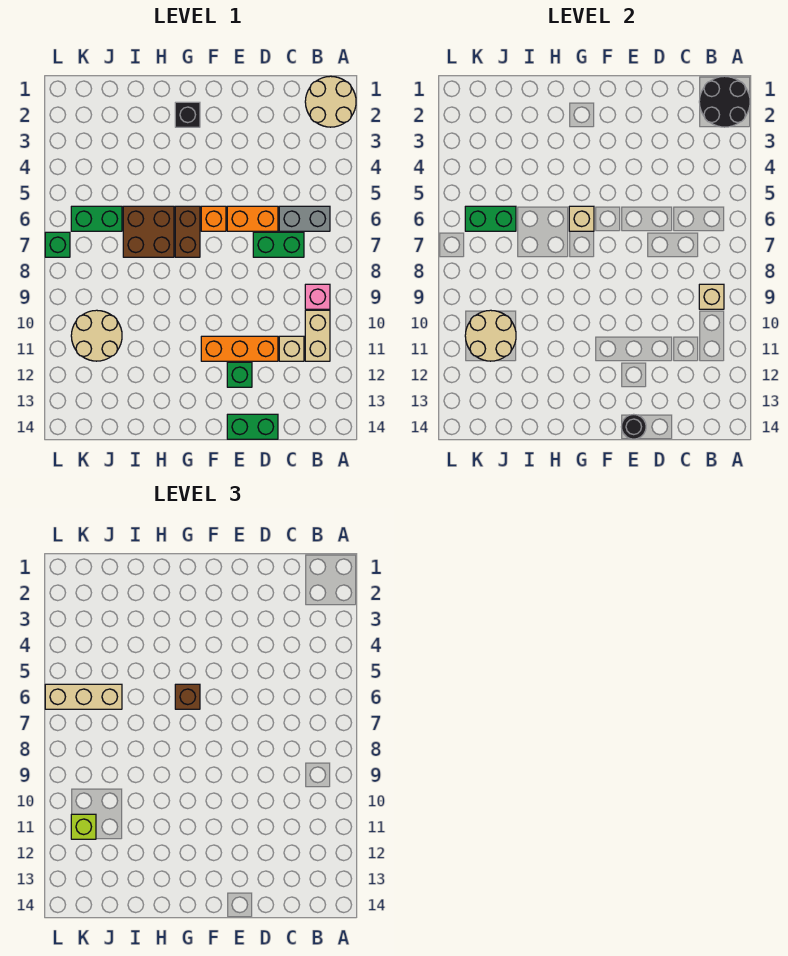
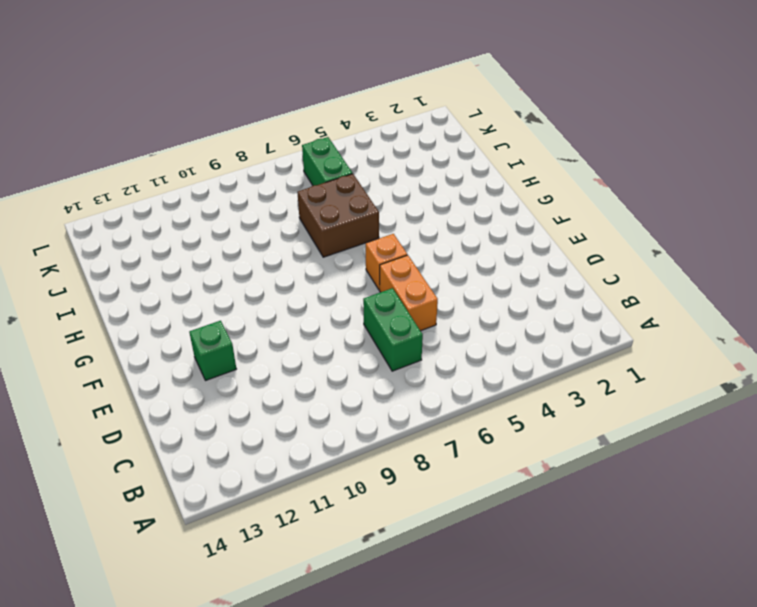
none -> tan 2x2 round brick [305,76,356,127]
none -> grey 1x2 brick [279,206,330,231]
none -> pink 1x1 brick [305,284,330,309]

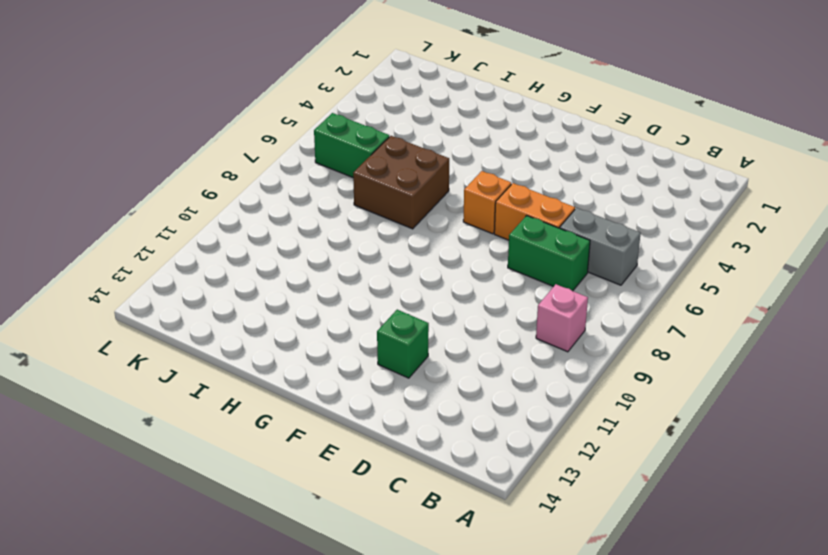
none -> tan 2x2 round brick [305,76,356,127]
none -> tan 1x2 brick [305,310,330,361]
none -> tan 1x1 brick [279,336,304,361]

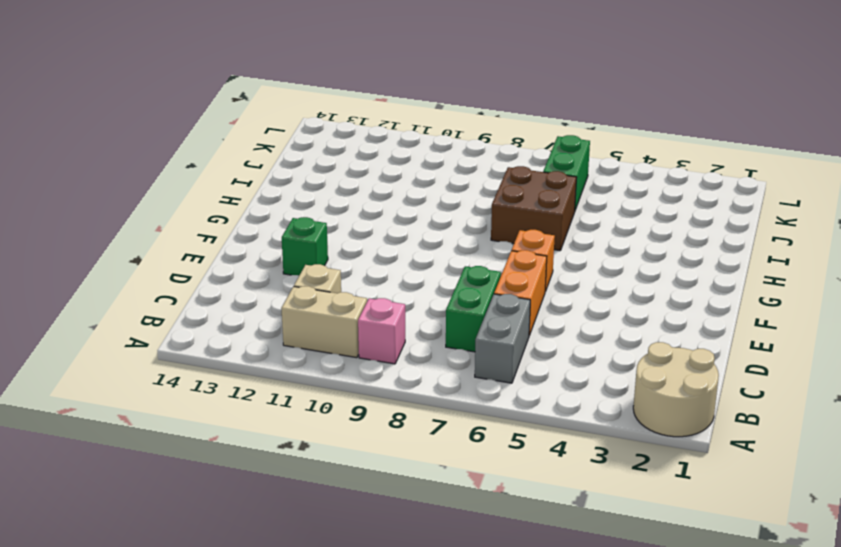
none -> orange 1x3 brick [201,336,278,361]
none -> green 1x2 brick [227,414,278,439]
none -> black 1x1 brick [175,102,200,127]

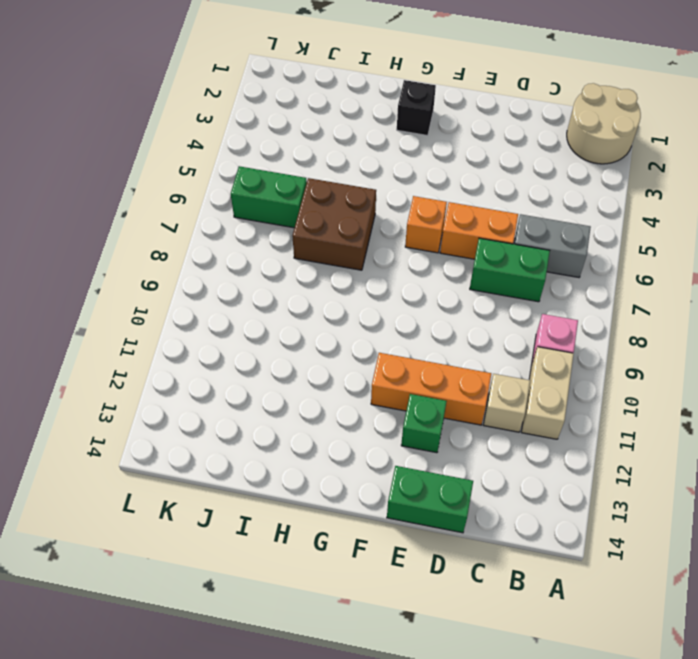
none -> brown 1x2 brick [175,206,200,257]
none -> tan 2x2 round brick [71,310,122,361]
none -> green 1x1 brick [45,232,70,257]

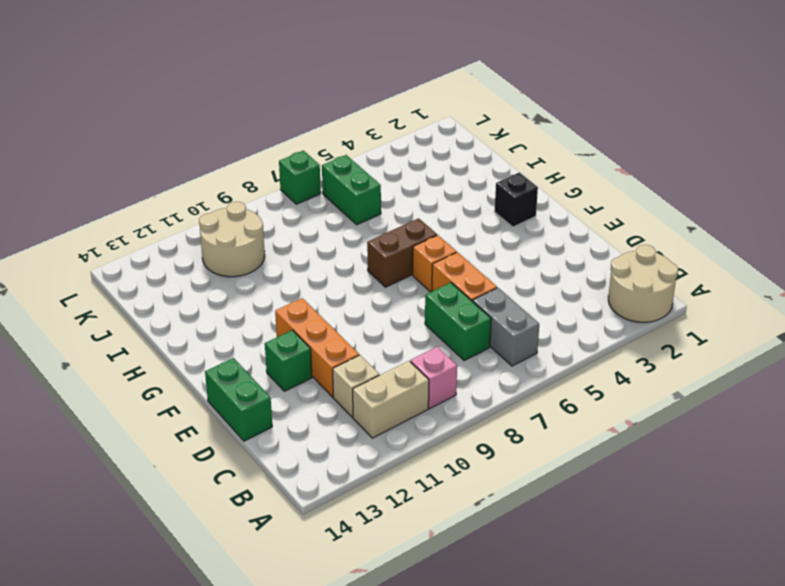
none -> brown 2x2 brick [123,206,174,257]
none -> black 2x2 round brick [699,76,750,127]
none -> tan 1x1 brick [699,284,724,309]

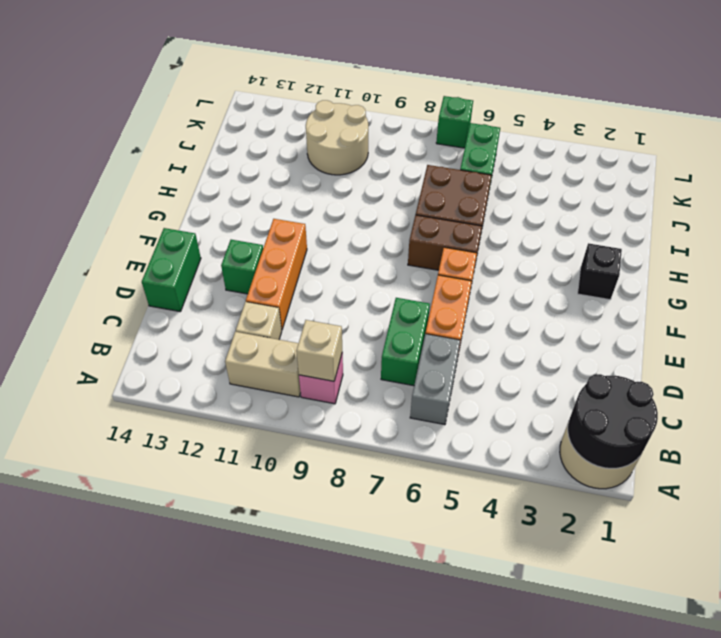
none -> black 1x1 round brick [621,414,646,439]
none -> tan 1x1 brick [569,206,594,231]
none -> green 1x2 brick [465,206,516,231]

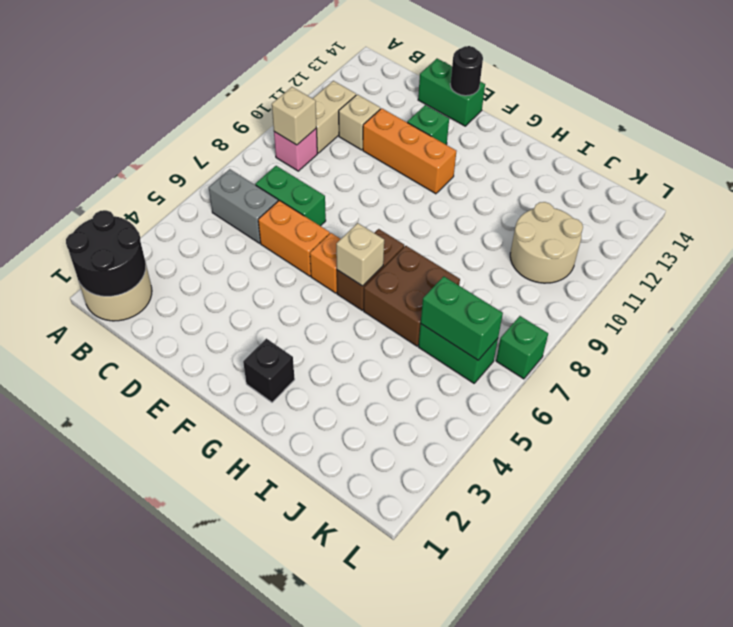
none -> tan 2x2 round brick [465,310,516,361]
none -> brown 1x1 brick [175,684,200,709]
none -> tan 1x3 brick [45,684,122,709]

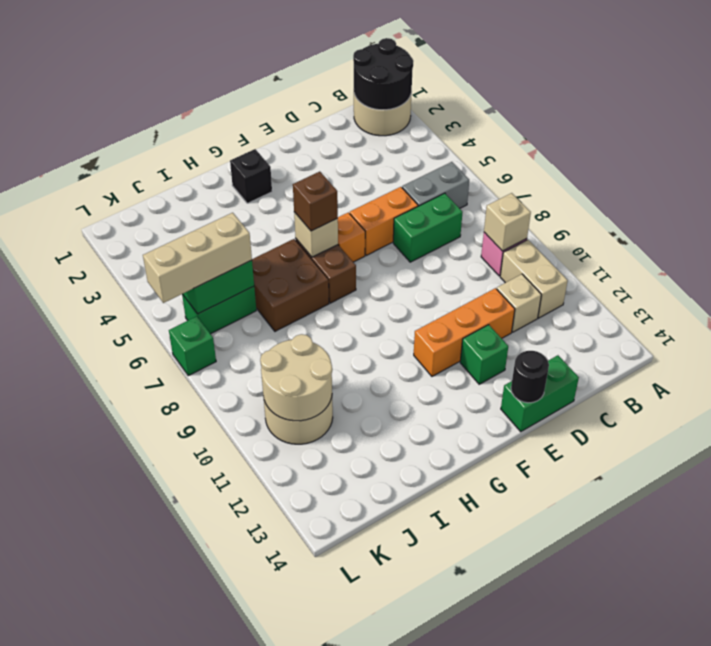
none -> lime 1x1 brick [71,814,96,839]

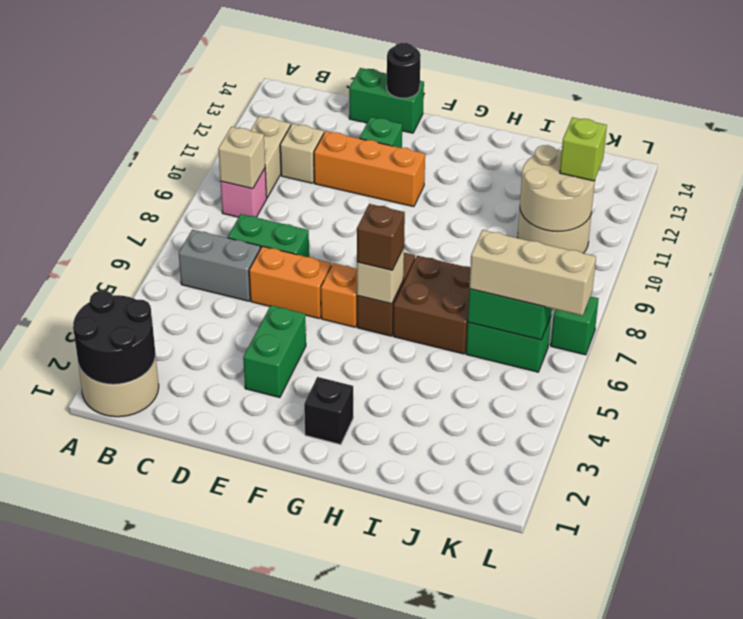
green 1x2 brick [243,305,306,398] -> none

